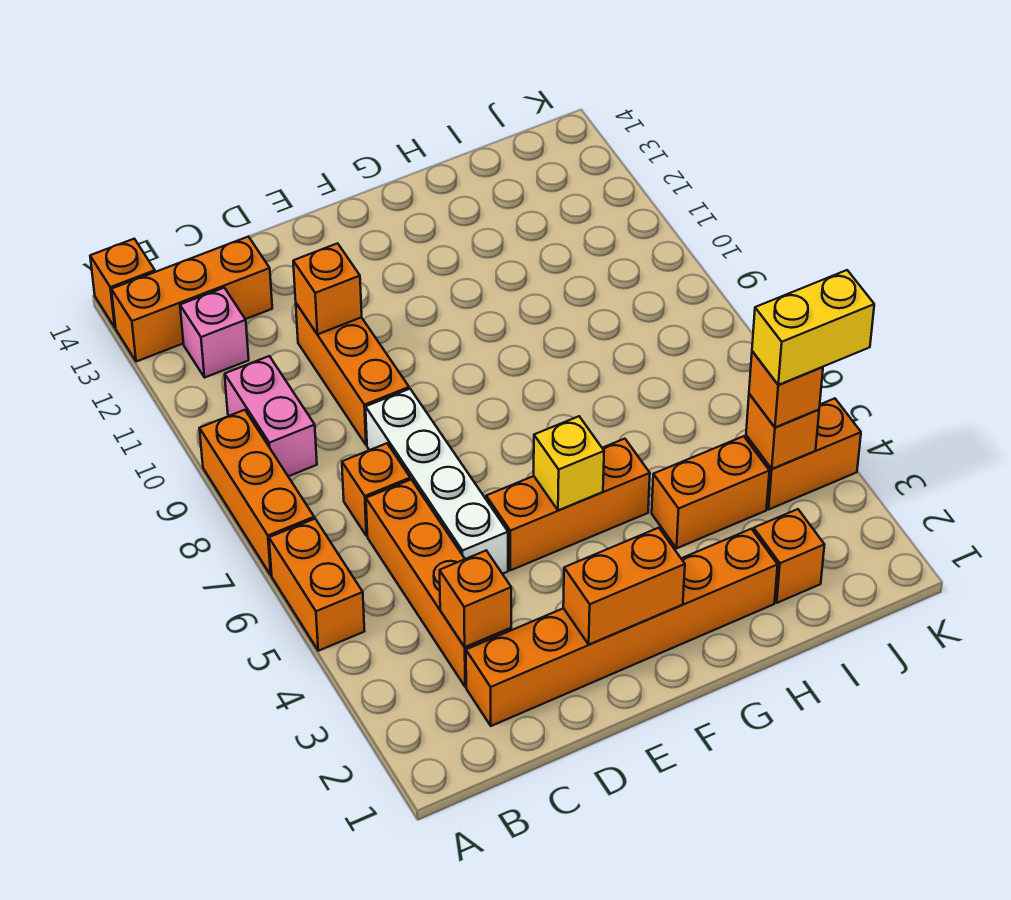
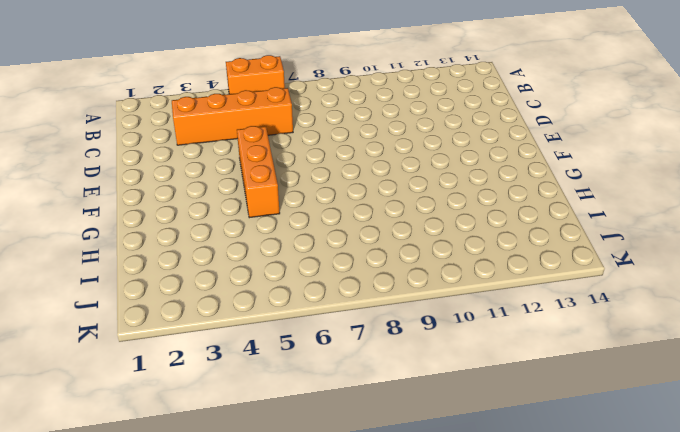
none -> orange 1x3 brick [199,410,314,575]
none -> orange 1x3 brick [111,237,272,362]
none -> orange 1x1 brick [90,239,155,328]

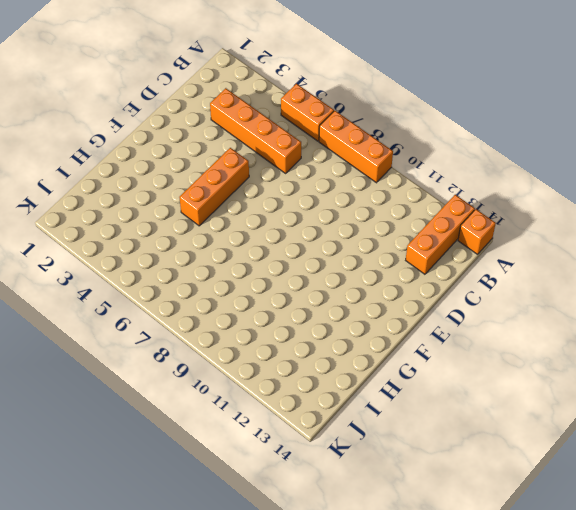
none -> pink 1x2 brick [225,356,317,476]
none -> pink 1x1 brick [180,288,249,378]
none -> orange 1x6 brick [466,529,778,726]

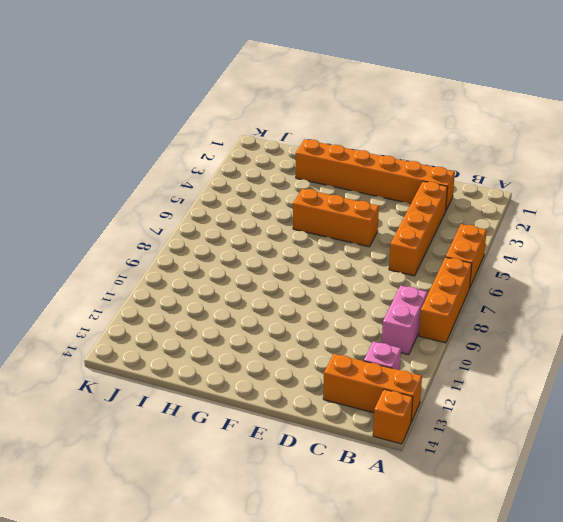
none -> orange 1x1 brick [342,443,410,536]
none -> white 1x4 brick [366,389,508,574]
none -> orange 1x3 brick [296,303,409,445]

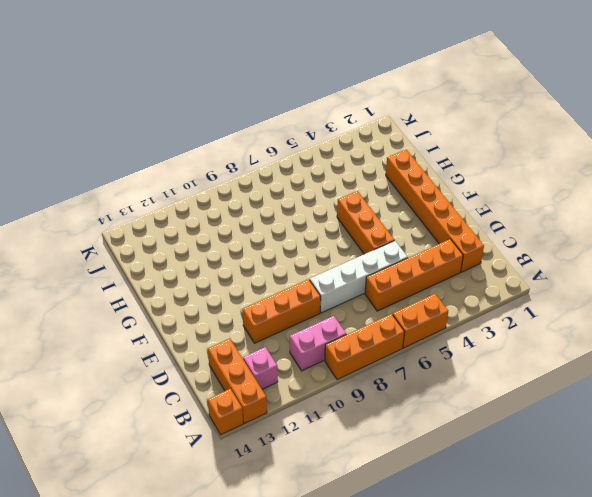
none -> orange 1x1 brick [342,443,410,536]
none -> orange 1x2 brick [652,436,769,548]
none -> orange 1x1 brick [754,509,824,603]

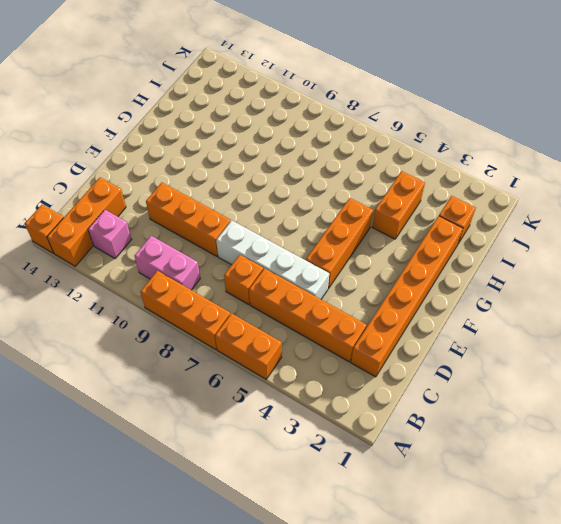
none -> orange 1x2 brick [746,398,861,509]
none -> orange 1x1 brick [440,551,511,647]
none -> orange 1x1 brick [293,243,362,334]

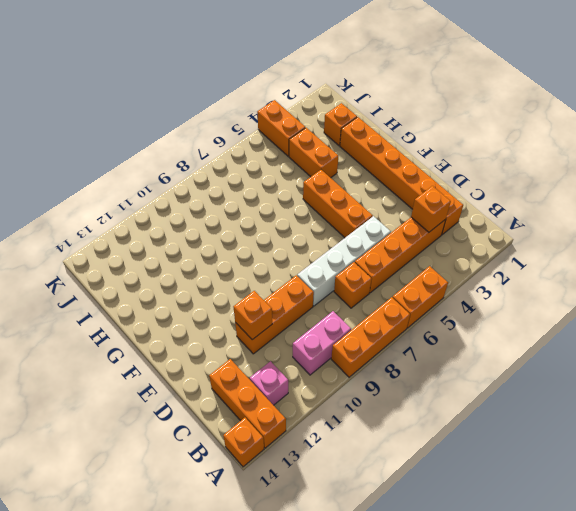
none -> orange 1x2 brick [563,528,685,645]
none -> yellow 1x1 brick [534,416,604,511]
none -> orange 1x1 brick [746,394,819,469]

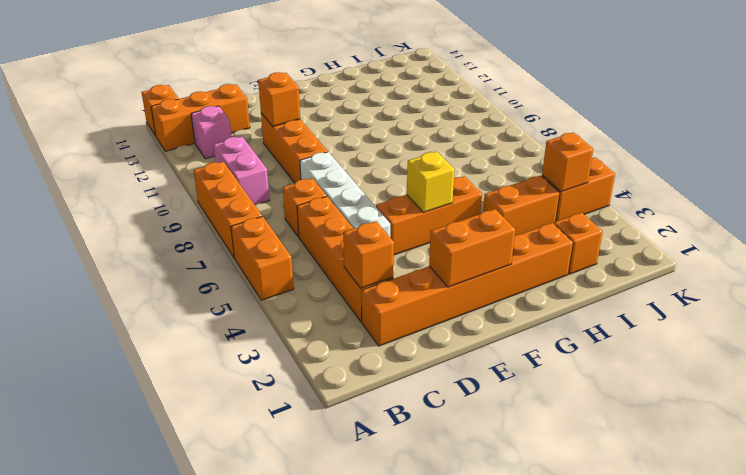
none -> orange 1x1 brick [749,351,823,427]
none -> yellow 1x2 brick [752,270,874,385]

